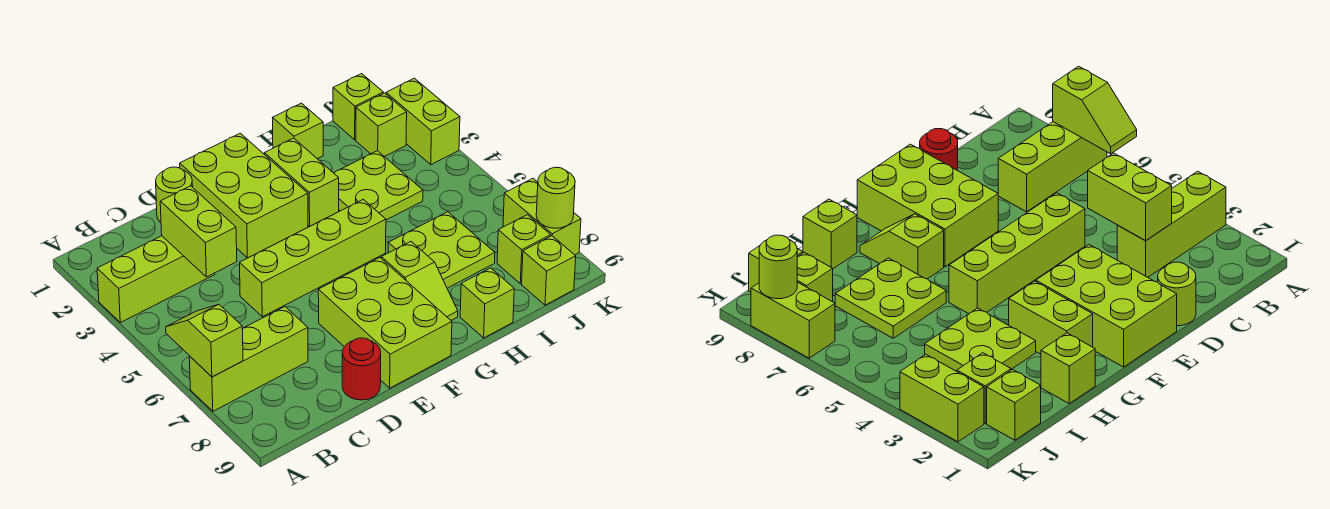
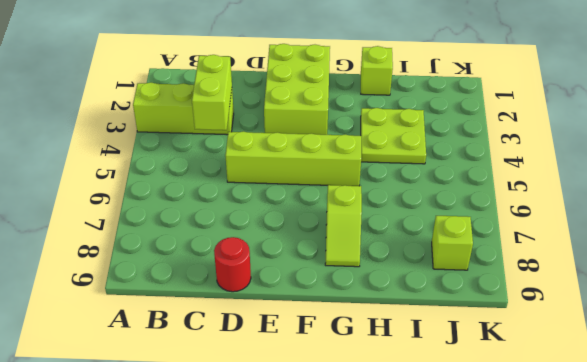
none -> lime 1x3 brick [189,307,308,411]
none -> lime 1x1 round brick [156,167,193,222]
none -> lime 2x3 brick [318,258,452,388]

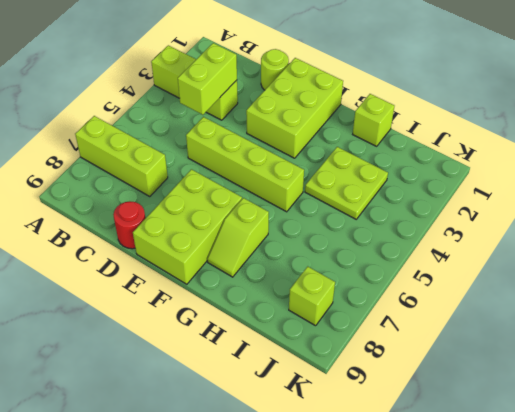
none -> lime 1x2 brick [264,138,339,226]
none -> lime 2x2 plate [388,212,495,288]
none -> lime 1x1 brick [460,268,514,338]

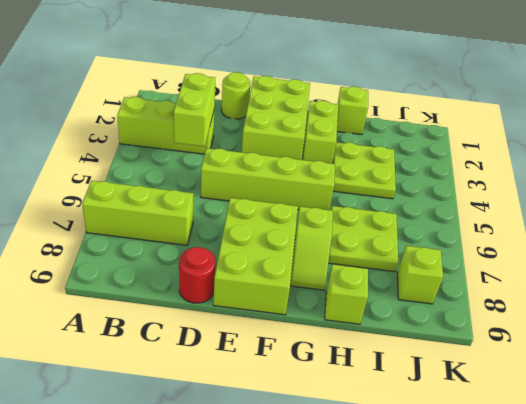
none -> lime 1x1 brick [333,74,383,140]
none -> lime 1x1 brick [356,93,407,157]
none -> lime 1x1 brick [522,236,576,305]

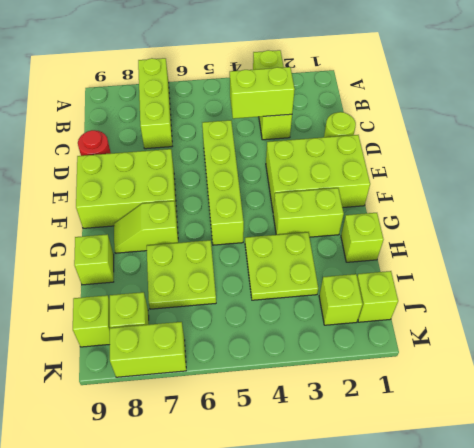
none -> lime 1x2 brick [386,78,460,165]
none -> lime 1x2 slope [166,304,243,377]
none -> lime 1x1 round brick [536,167,575,228]

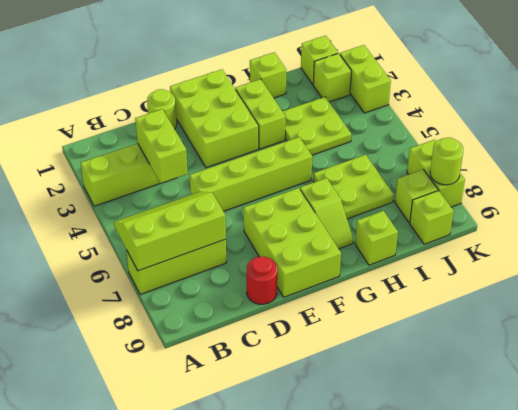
lime 2x3 slope [114,192,226,271] -> lime 1x2 slope [166,304,243,377]

